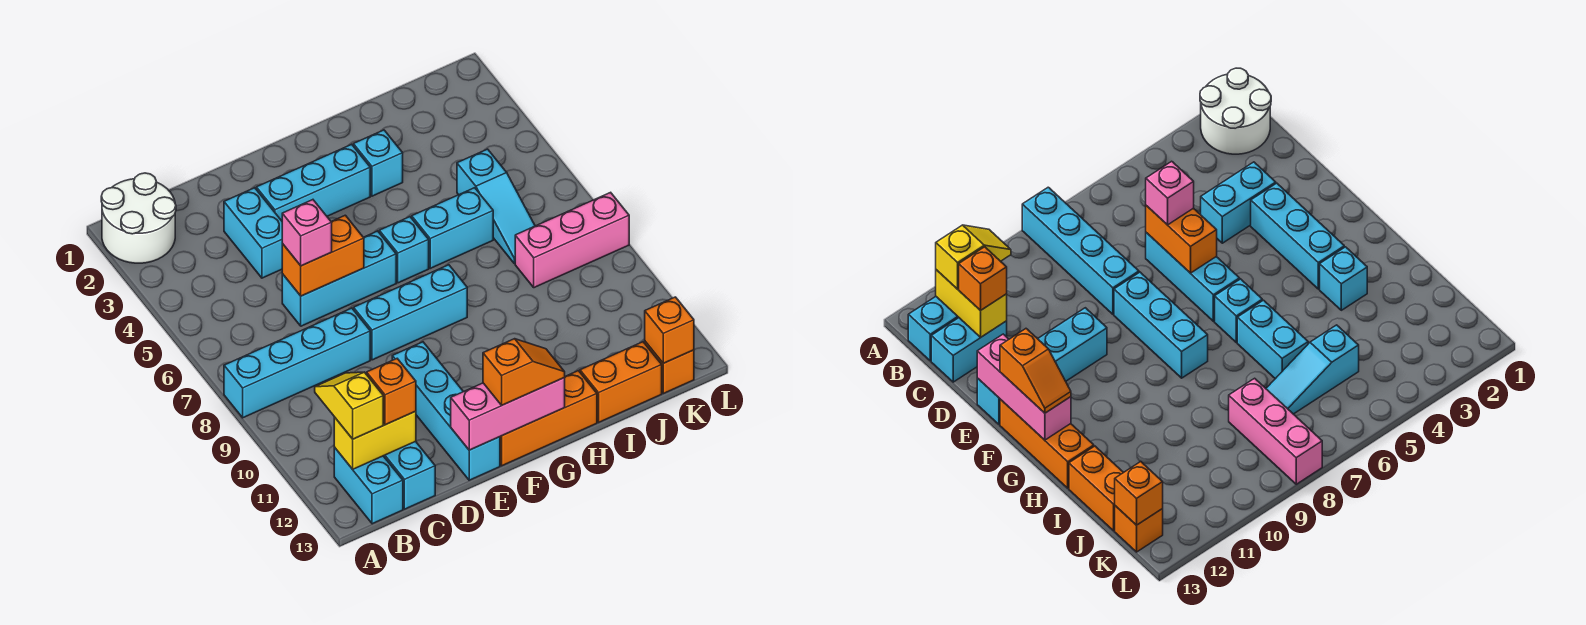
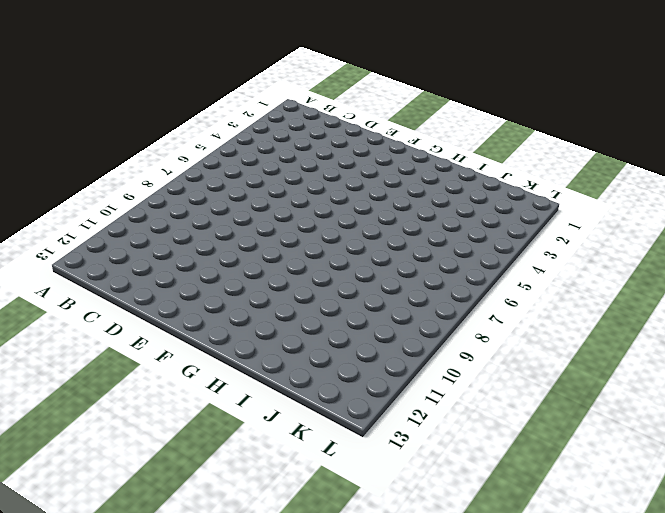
none -> white 2x2 round brick [101,173,176,263]
none -> cyan 1x4 brick [224,308,370,418]
none -> cyan 1x2 brick [334,447,403,524]

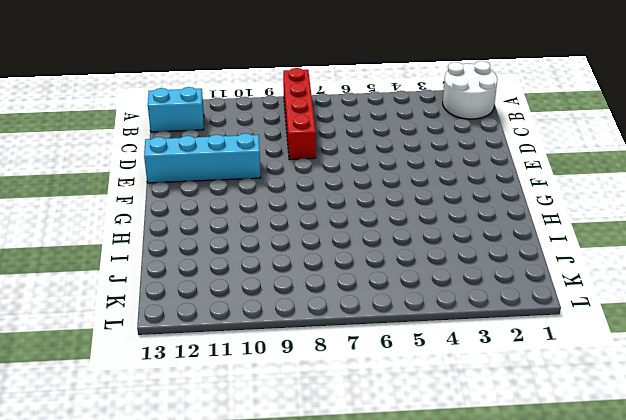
red 1x4 brick [283,68,316,160] -> cyan 1x4 brick [224,308,370,418]
none -> cyan 1x2 brick [384,442,435,509]
none -> cyan 1x2 brick [224,188,282,278]
none -> cyan 1x3 brick [282,231,396,326]

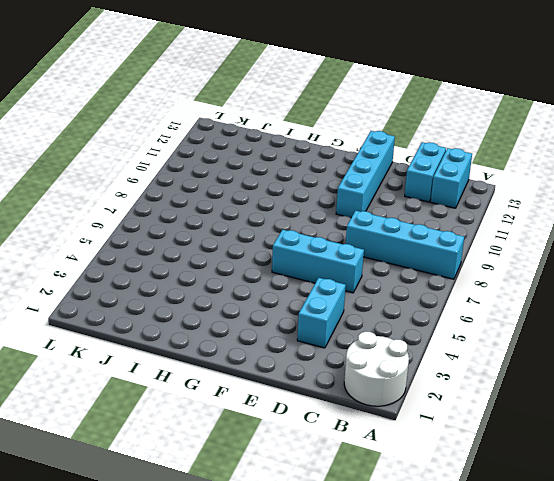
none -> cyan 1x3 brick [256,144,370,221]
none -> cyan 1x3 brick [354,265,467,360]
none -> orange 1x3 brick [500,371,597,466]

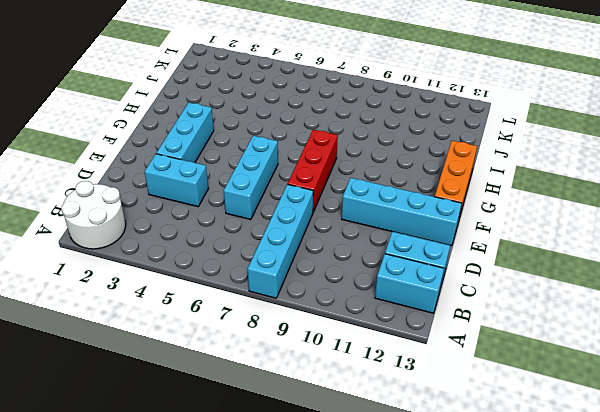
red 1x3 brick [288,130,338,212] -> cyan 1x3 brick [354,265,467,360]
none -> cyan 1x1 brick [379,217,429,283]
none -> cyan 1x1 brick [353,130,403,196]
none -> cyan 1x2 brick [412,188,493,268]

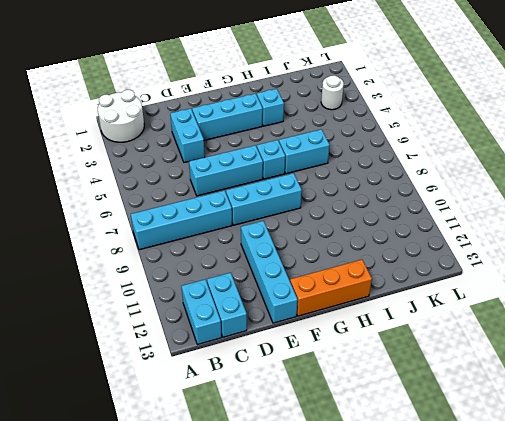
white 1x1 round brick [321,75,344,110] -> none
none -> orange 1x2 brick [580,342,662,422]
none -> cyan 1x3 slope [457,149,535,264]
none -> pink 1x3 brick [515,192,629,288]

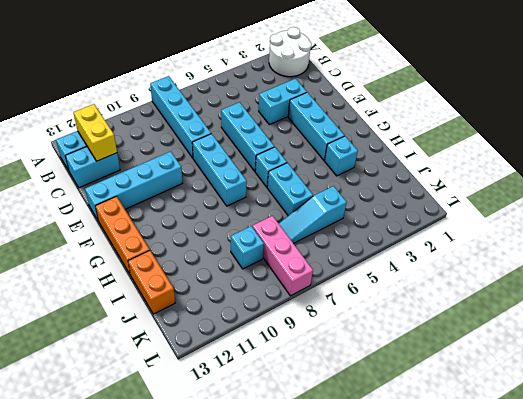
cyan 1x1 brick [231,226,264,269] -> none
none -> orange 1x1 brick [645,342,694,393]
none -> orange 1x2 brick [282,215,364,296]
none -> pink 1x3 brick [451,378,565,450]

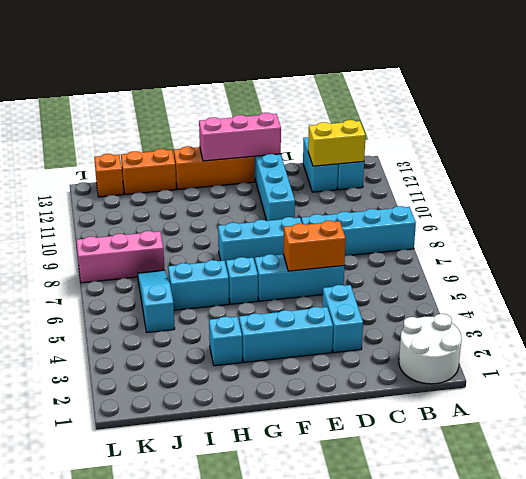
none -> orange 1x1 brick [645,297,694,363]
none -> yellow 1x2 slope [315,372,383,439]
none -> orange 1x1 brick [367,359,416,425]

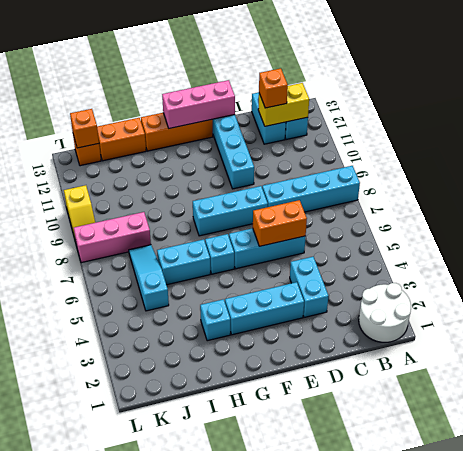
yellow 1x2 slope [64,185,95,241] -> yellow 1x2 slope moved to [315,372,383,439]
none -> pink 1x1 brick [282,200,332,266]
none -> orange 1x2 slope [483,339,565,405]

